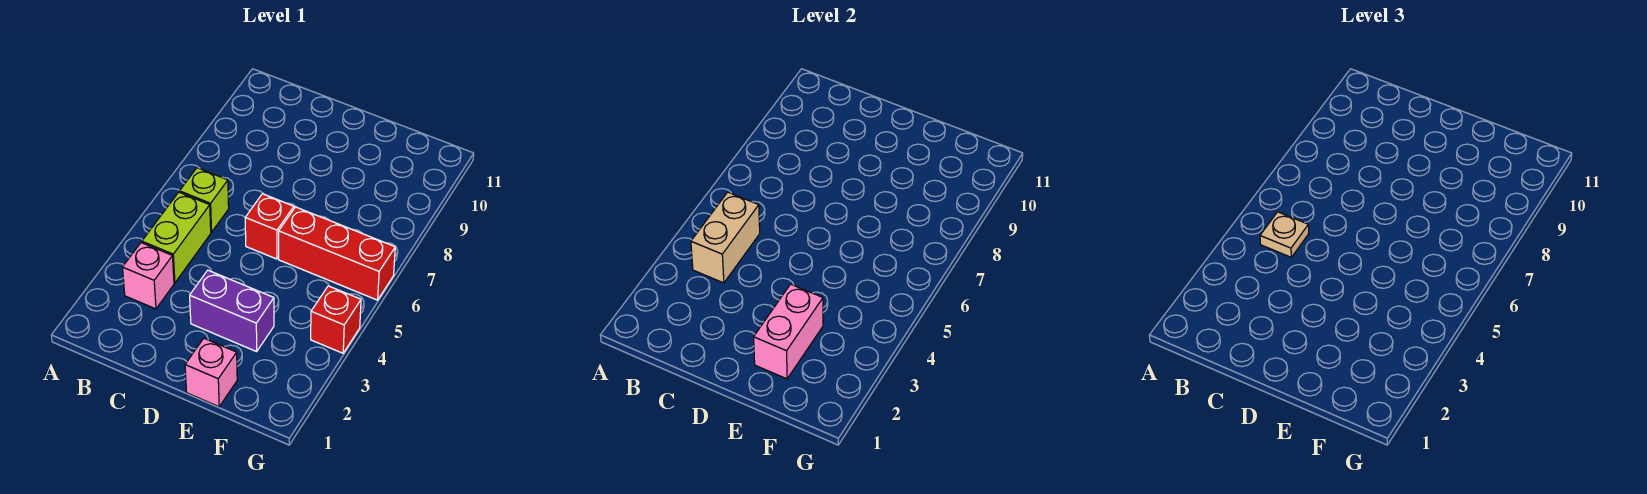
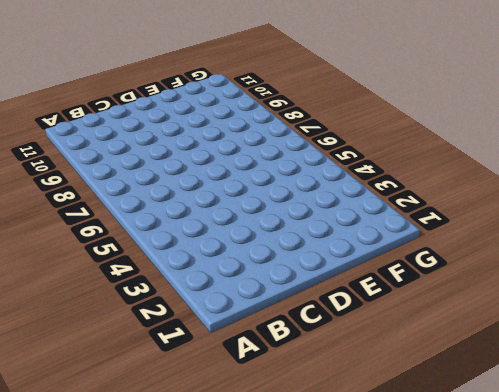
none -> pink 1x1 brick [122,243,174,309]
none -> lime 1x2 brick [142,192,211,283]

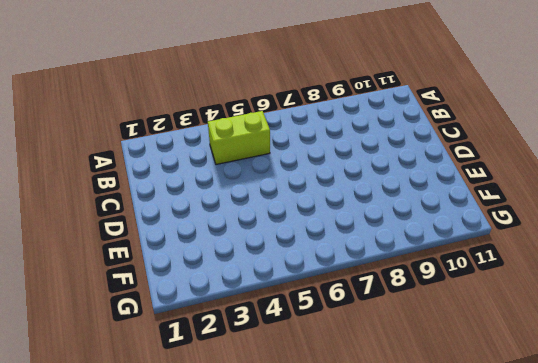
none -> pink 1x1 brick [122,243,174,309]
none -> lime 1x1 brick [180,168,229,232]

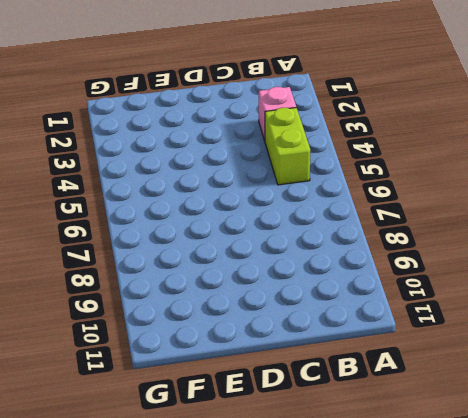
none -> lime 1x1 brick [180,168,229,232]
none -> purple 1x2 brick [190,270,274,352]

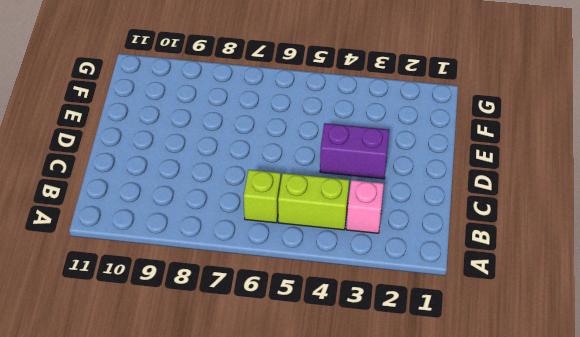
purple 1x2 brick [320,123,389,179] -> purple 1x2 brick turned to [190,270,274,352]
none -> red 1x1 brick [245,194,294,259]
none -> pink 1x1 brick [185,338,237,407]

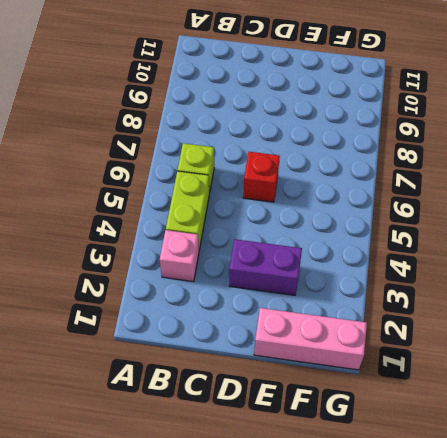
pink 1x3 brick [254,308,367,370] -> pink 1x1 brick [185,338,237,407]
none -> red 1x3 brick [279,207,395,300]
none -> red 1x1 brick [311,286,361,353]

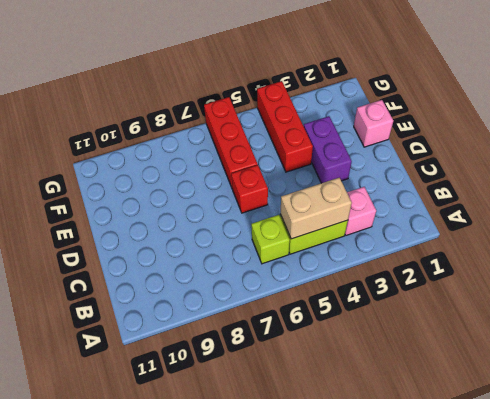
red 1x3 brick [257,81,313,172] -> red 1x1 brick [311,286,361,353]
none -> pink 1x2 brick [754,284,823,379]
none -> tan 1x1 plate [1260,212,1309,257]

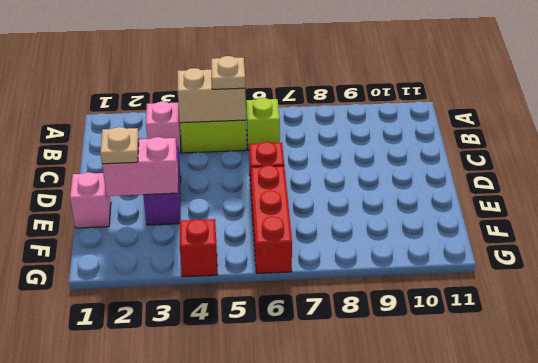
tan 1x1 plate [100,127,139,164] -> none

